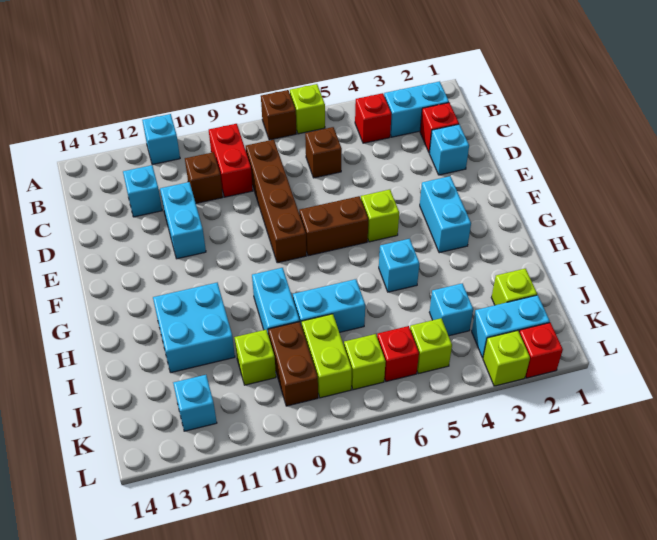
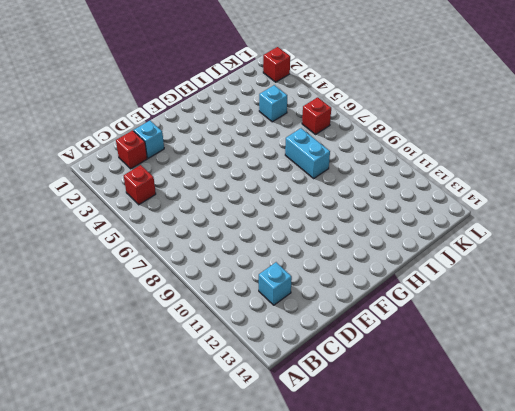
none -> lime 1x1 brick [290,84,325,134]
none -> brown 1x1 brick [261,90,296,140]
none -> cyan 1x1 brick [142,114,180,165]
none -> cyan 1x2 brick [384,81,449,137]

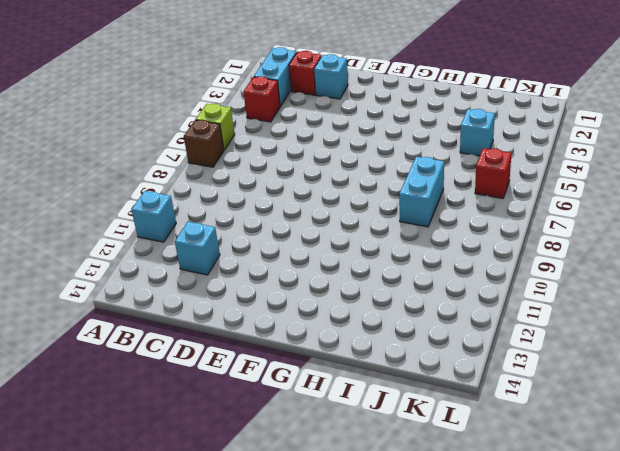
none -> red 1x2 brick [209,124,253,197]
none -> brown 1x1 brick [305,127,342,178]
none -> brown 1x4 brick [246,140,306,263]
none -> brown 1x1 brick [185,152,223,203]

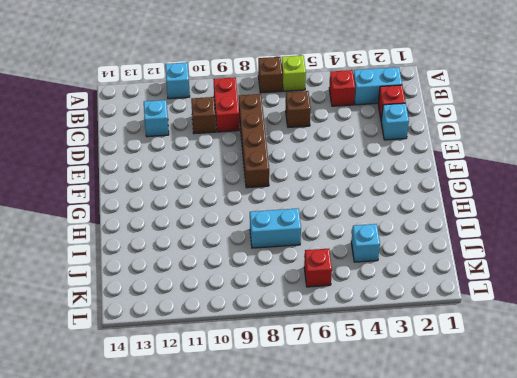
none -> cyan 1x2 brick [160,182,206,259]
none -> cyan 1x2 brick [420,176,471,253]
none -> lime 1x1 brick [361,190,399,242]
none -> brown 1x2 brick [299,196,368,256]

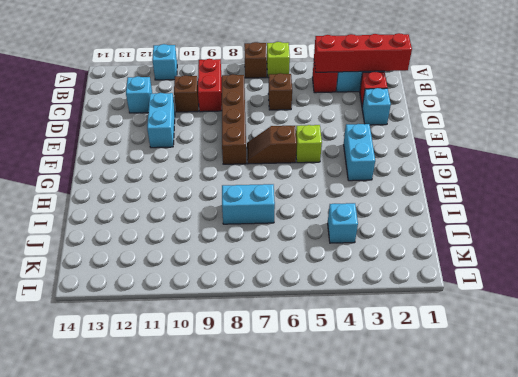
red 1x4 brick [314,33,412,72] -> none
brown 1x2 slope [247,126,297,164] -> brown 1x2 brick [299,196,368,256]
none -> cyan 1x1 brick [379,239,420,292]
none -> cyan 1x2 brick [252,268,300,336]
none -> cyan 2x2 brick [153,283,235,373]
none -> lime 1x1 brick [491,269,537,305]

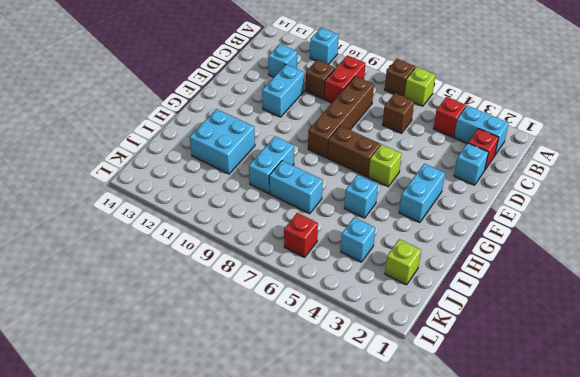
none -> lime 1x2 brick [302,314,352,398]
none -> brown 1x2 brick [268,322,318,406]
none -> lime 1x1 brick [234,330,276,385]
none -> cyan 1x2 brick [472,295,550,358]

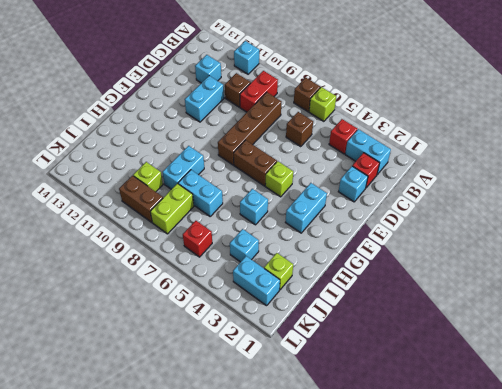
brown 1x2 brick [119,176,163,223] -> brown 1x2 brick turned to [268,322,318,406]
none -> cyan 2x2 brick [153,283,235,373]
none -> lime 1x1 brick [410,318,452,374]
none -> lime 1x1 brick [344,334,386,390]
none -> cyan 1x1 brick [173,375,217,431]

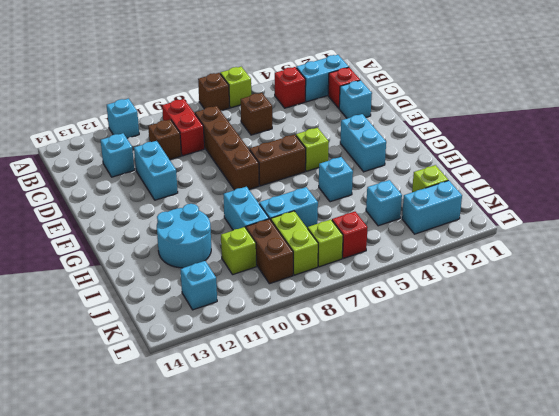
cyan 2x2 round brick [157,204,211,268] -> cyan 2x2 brick [153,283,235,373]
none -> lime 1x1 brick [410,318,452,374]
none -> red 1x1 brick [519,323,563,378]
none -> lime 1x1 brick [483,331,530,386]

